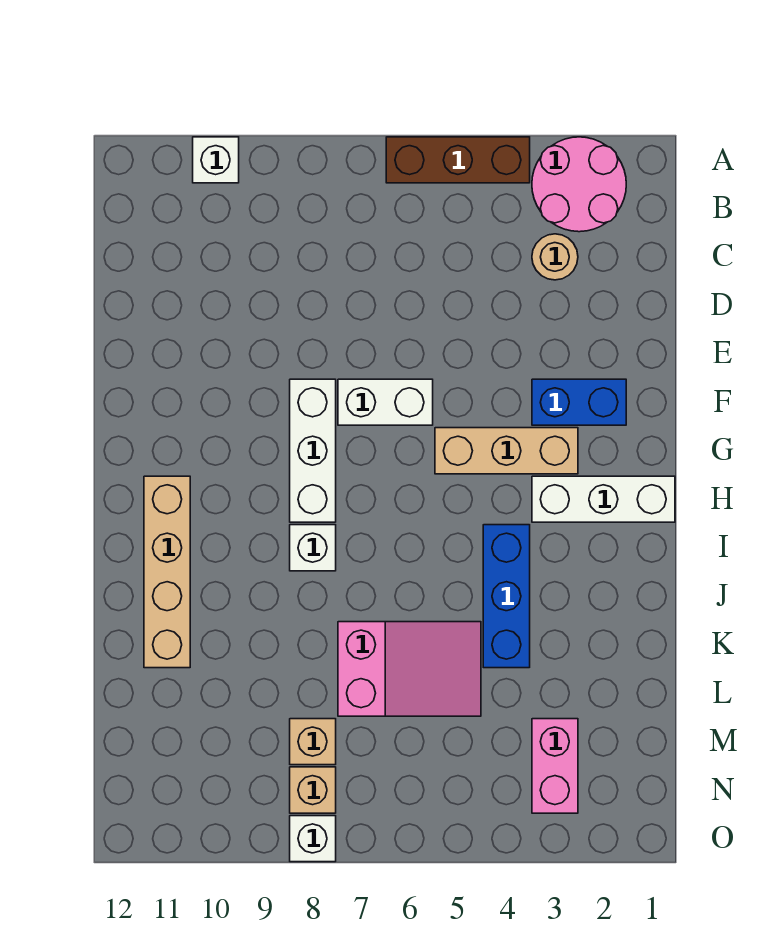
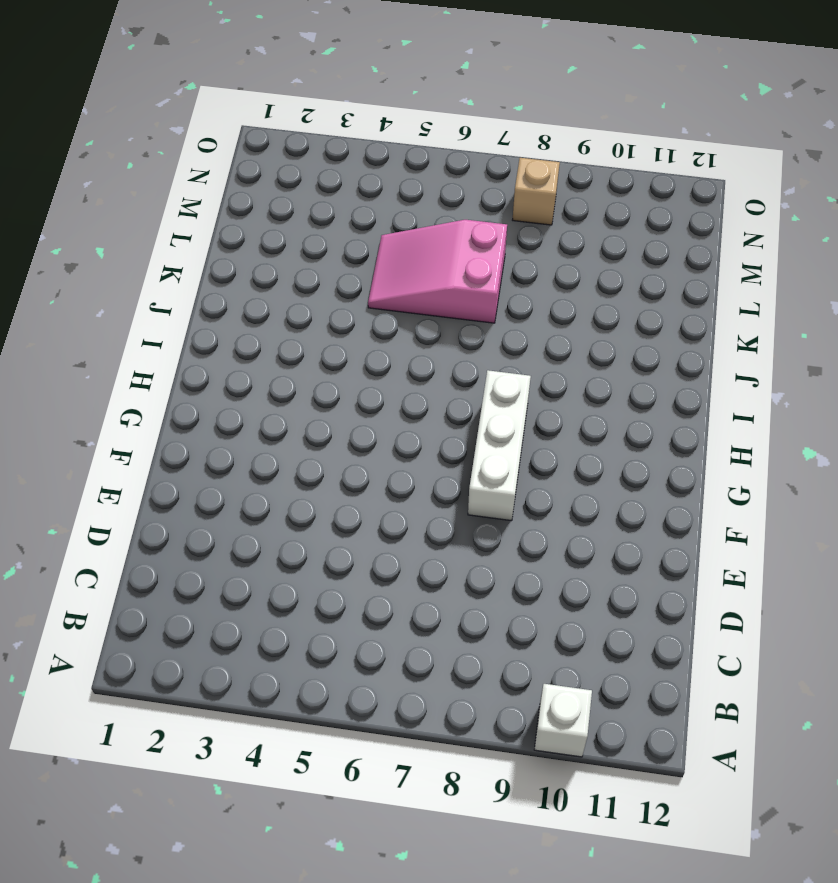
none -> pink 2x2 round brick [532,137,626,232]
none -> brown 1x3 brick [386,137,530,183]
none -> tan 1x1 round brick [532,234,578,280]

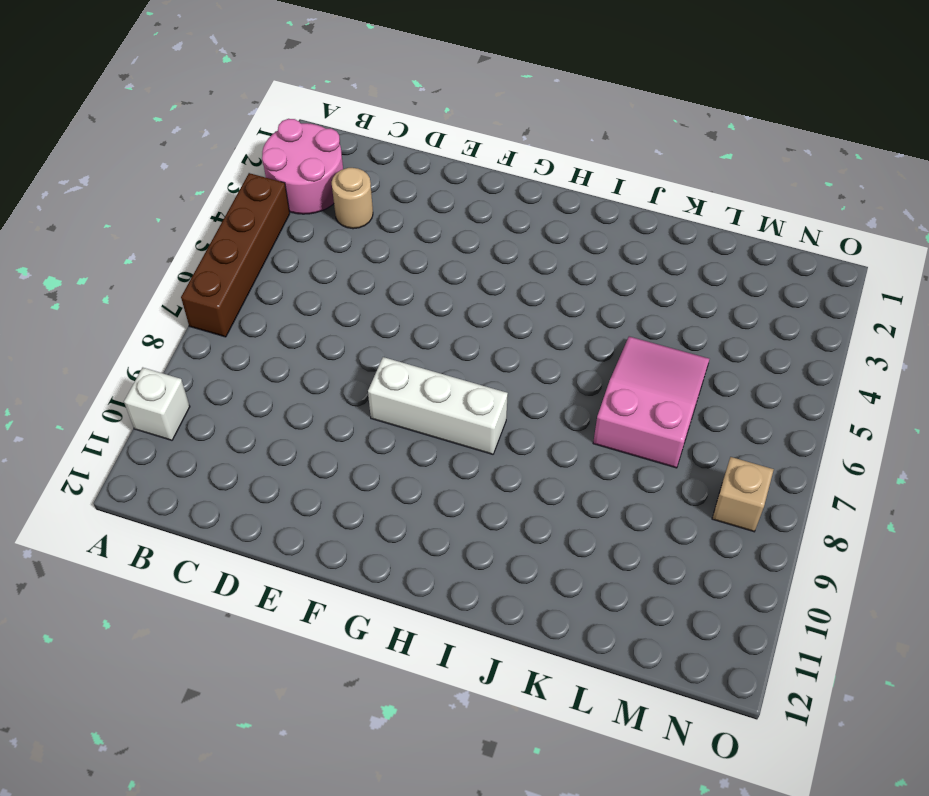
brown 1x4 brick [181,173,290,337] -> brown 1x3 brick [386,137,530,183]
none -> blue 1x2 brick [532,379,626,425]
none -> white 1x2 brick [338,379,433,425]
none -> tan 1x3 brick [435,428,578,474]

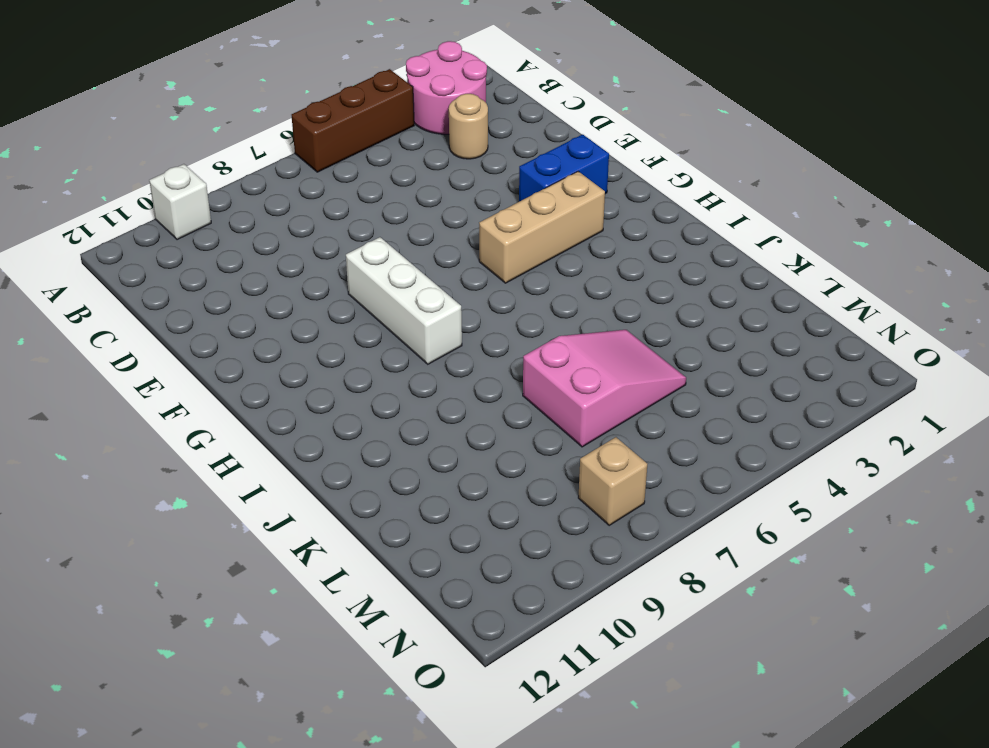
none -> white 1x2 brick [338,379,433,425]
none -> white 1x3 brick [532,476,675,522]
none -> tan 1x4 brick [144,476,190,668]

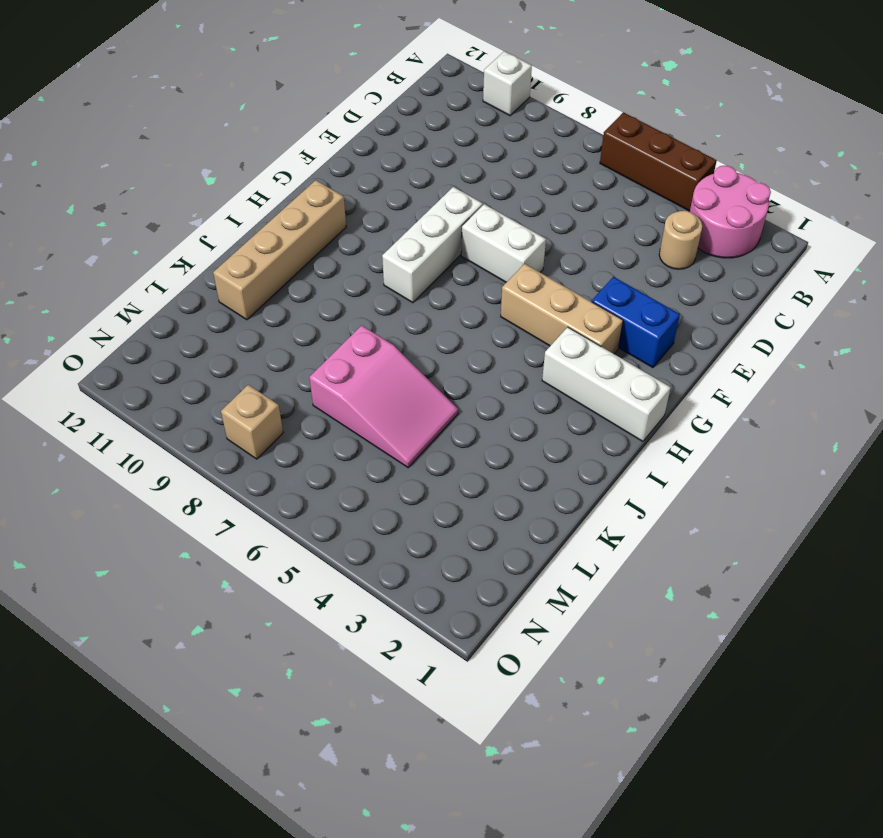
none -> blue 1x3 brick [483,525,530,668]
none -> white 1x1 brick [290,525,336,571]
none -> pink 1x2 brick [532,719,578,813]

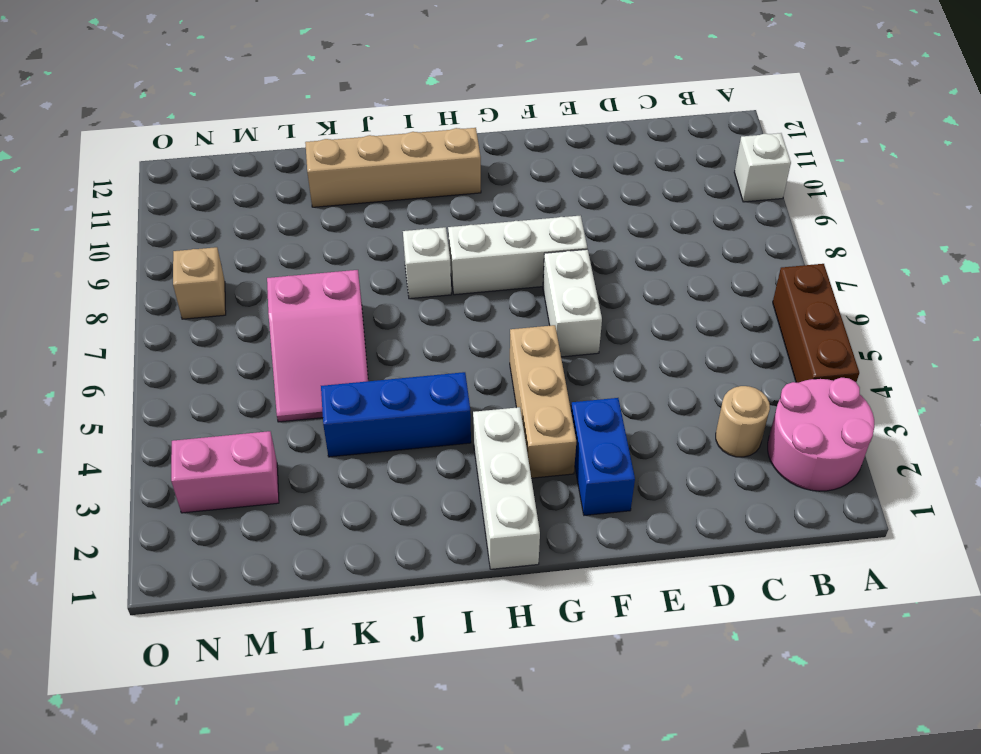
none -> tan 1x1 brick [290,719,336,765]
none -> white 1x1 brick [290,816,336,862]

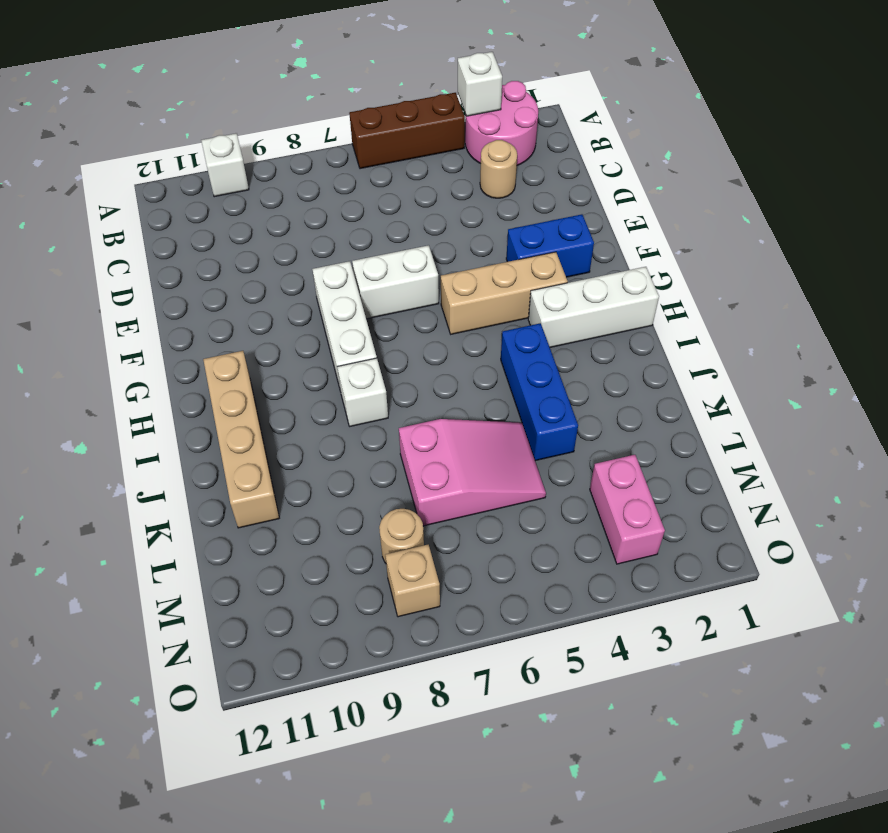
white 1x1 brick [458,52,502,116] -> white 1x1 brick moved to [290,816,336,862]
tan 1x1 round brick [379,509,424,563] -> tan 1x1 brick [290,719,336,765]

